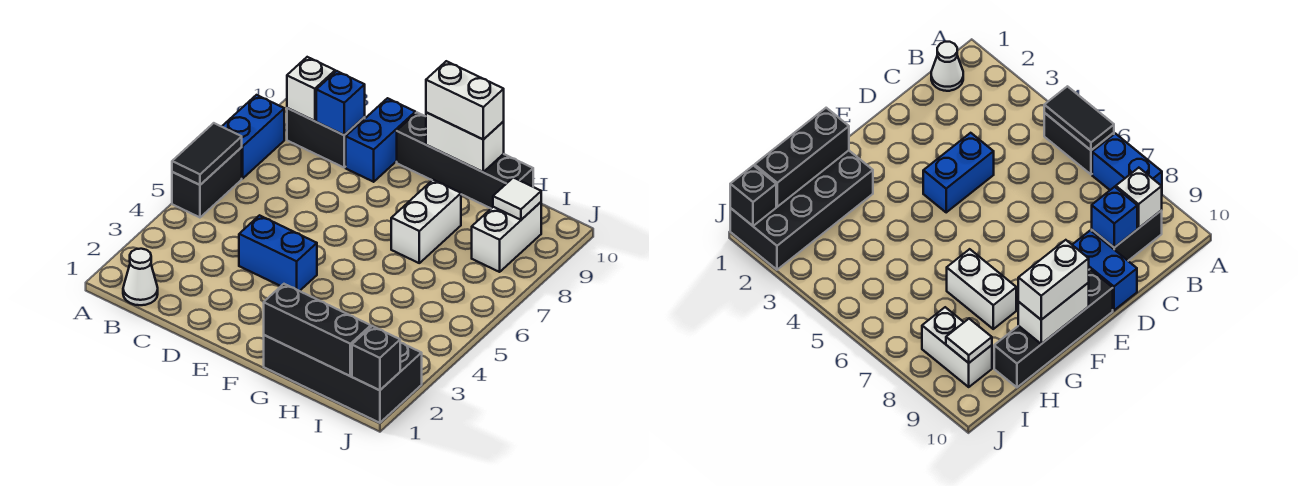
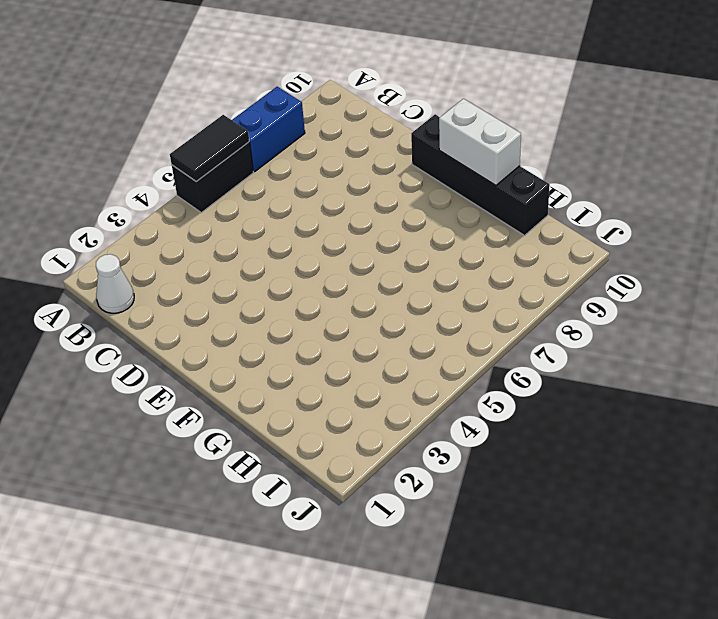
none -> black 1x2 brick [287,108,365,167]
none -> blue 1x2 brick [239,215,317,291]
none -> blue 1x2 brick [346,98,415,182]

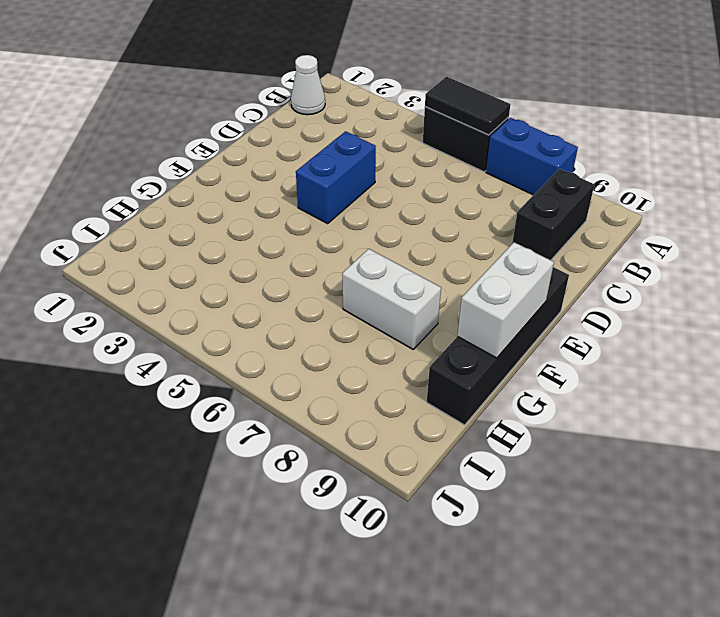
none -> blue 1x2 brick [346,98,415,182]
none -> black 2x4 brick [264,335,422,423]
none -> white 1x2 brick [472,202,541,272]

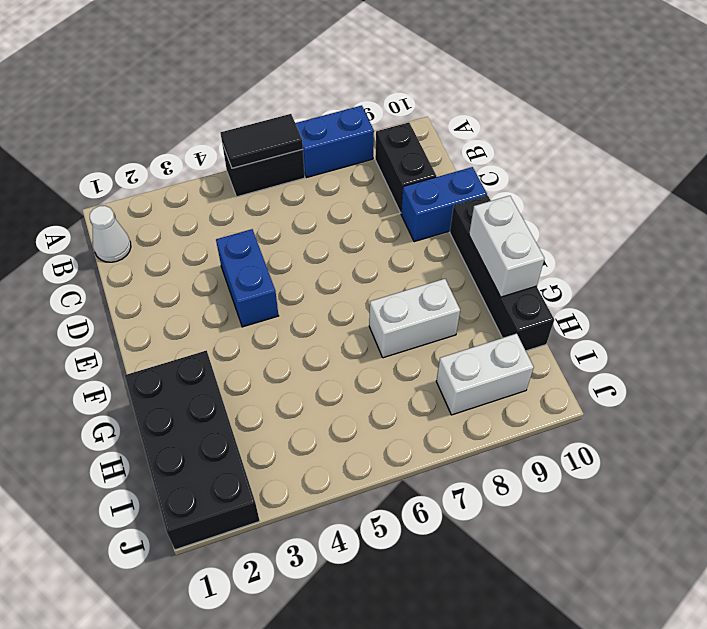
none -> white 1x1 brick [287,57,335,121]
none -> blue 1x1 brick [316,71,365,135]
none -> black 1x3 brick [264,284,371,376]

